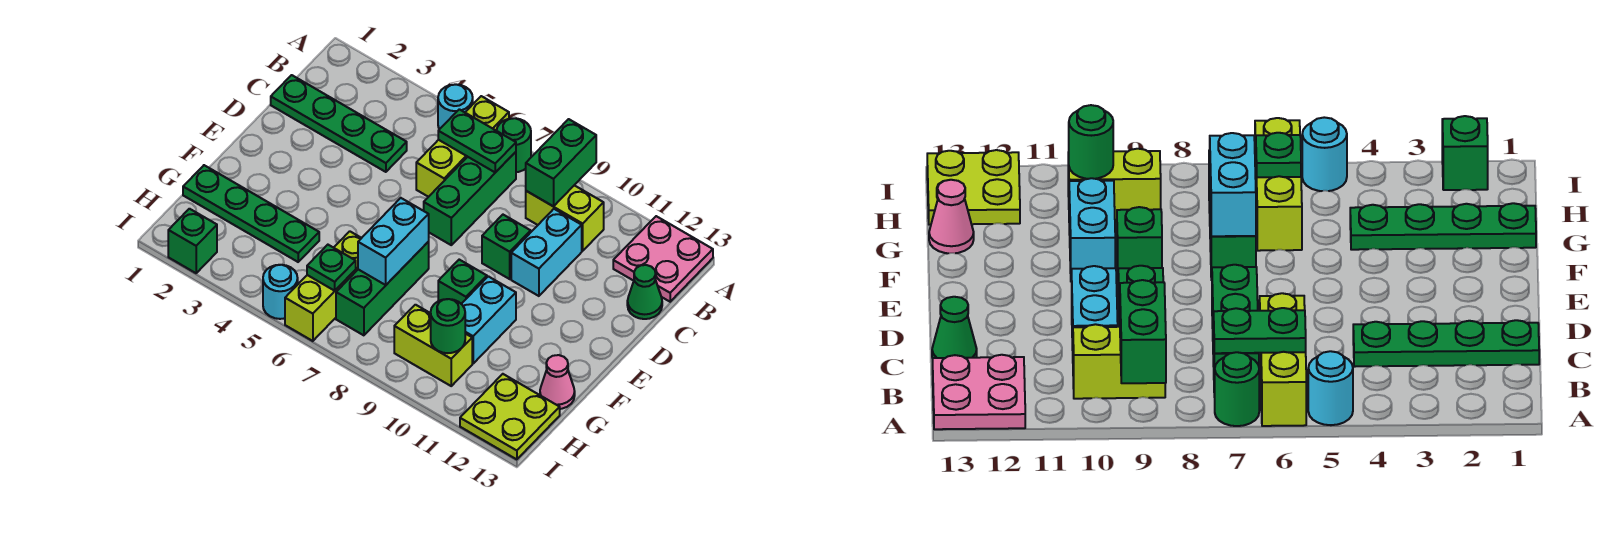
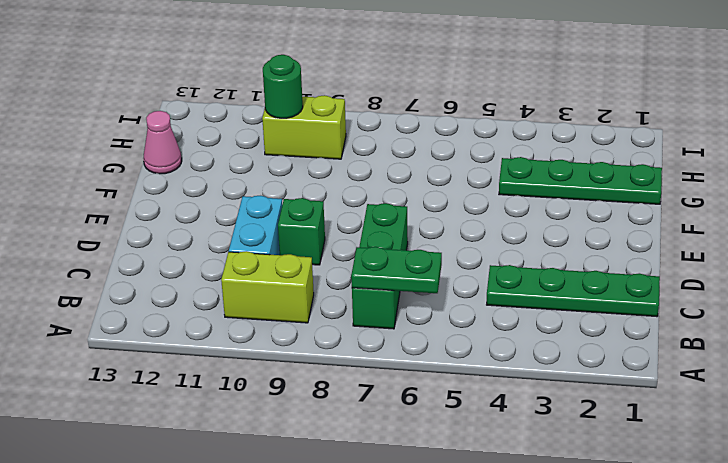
none -> cyan 1x1 round brick [438,84,473,129]
none -> lime 1x3 brick [416,96,509,197]
none -> green 1x1 round brick [497,118,531,172]

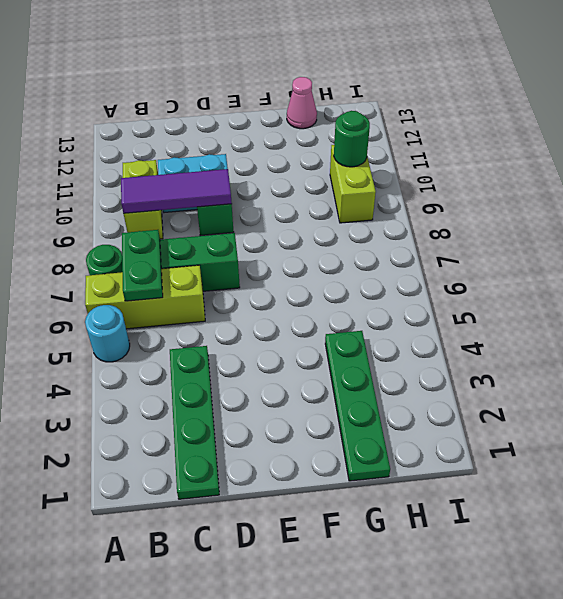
purple 1x3 tile [121,169,232,213] -> green 1x2 brick [526,119,596,206]
none -> pink 2x2 plate [613,216,713,302]
none -> green 1x1 cone [627,265,662,319]
none -> green 1x3 brick [336,242,429,335]

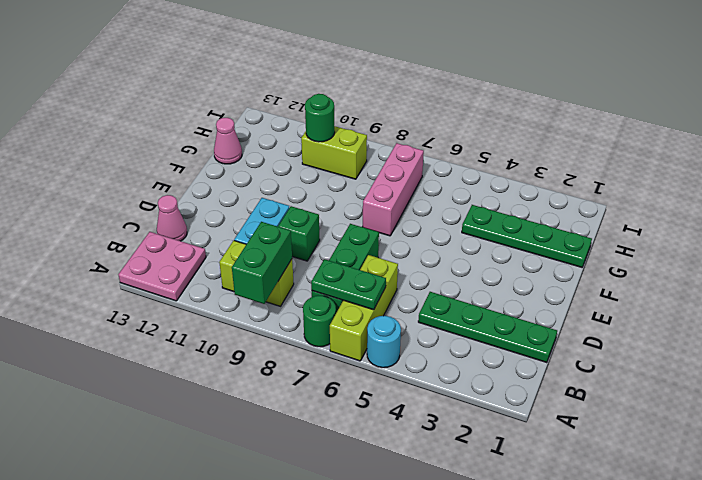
pink 1x1 cone [157,195,187,241] -> green 1x1 cone [627,265,662,319]
pink 1x3 brick [363,143,424,236] -> green 1x3 brick [336,242,429,335]
none -> green 1x1 brick [438,260,487,304]
none -> cyan 1x2 brick [462,276,516,363]
none -> lime 1x3 brick [285,231,361,341]

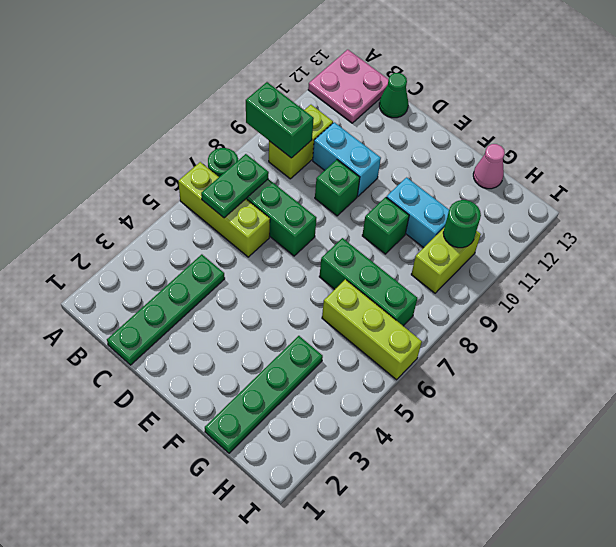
none -> cyan 1x1 round brick [438,84,473,129]
none -> lime 2x2 plate [460,374,560,459]
none -> green 1x1 brick [168,209,217,273]

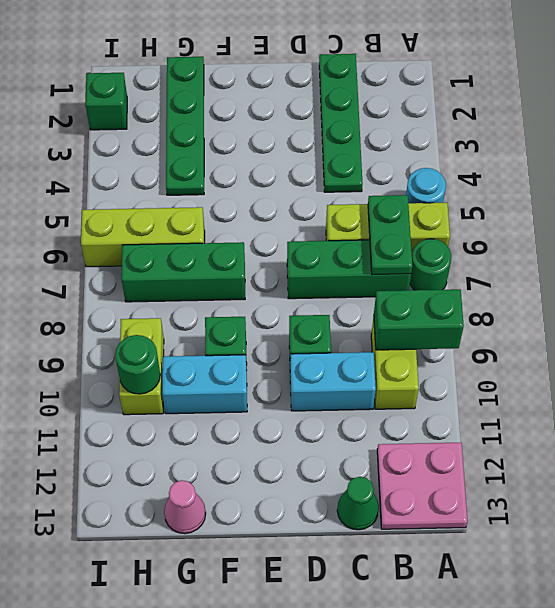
none -> lime 2x2 plate [460,374,560,459]
none -> cyan 1x1 round brick [263,265,298,319]
none -> cyan 1x2 brick [358,198,429,285]

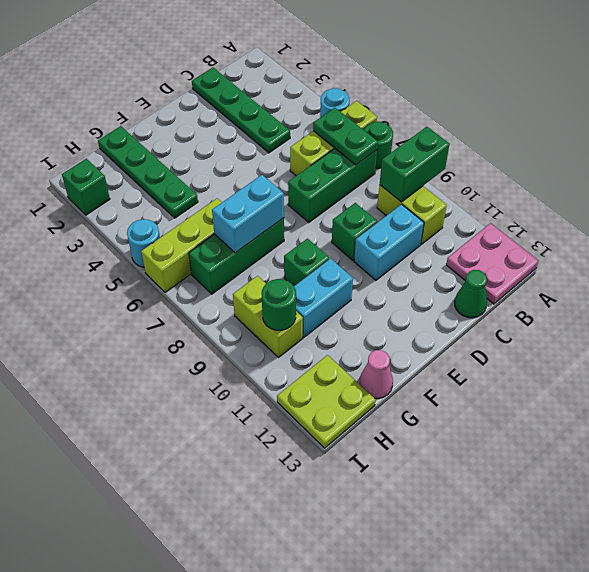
none -> green 1x1 plate [307,245,356,291]

